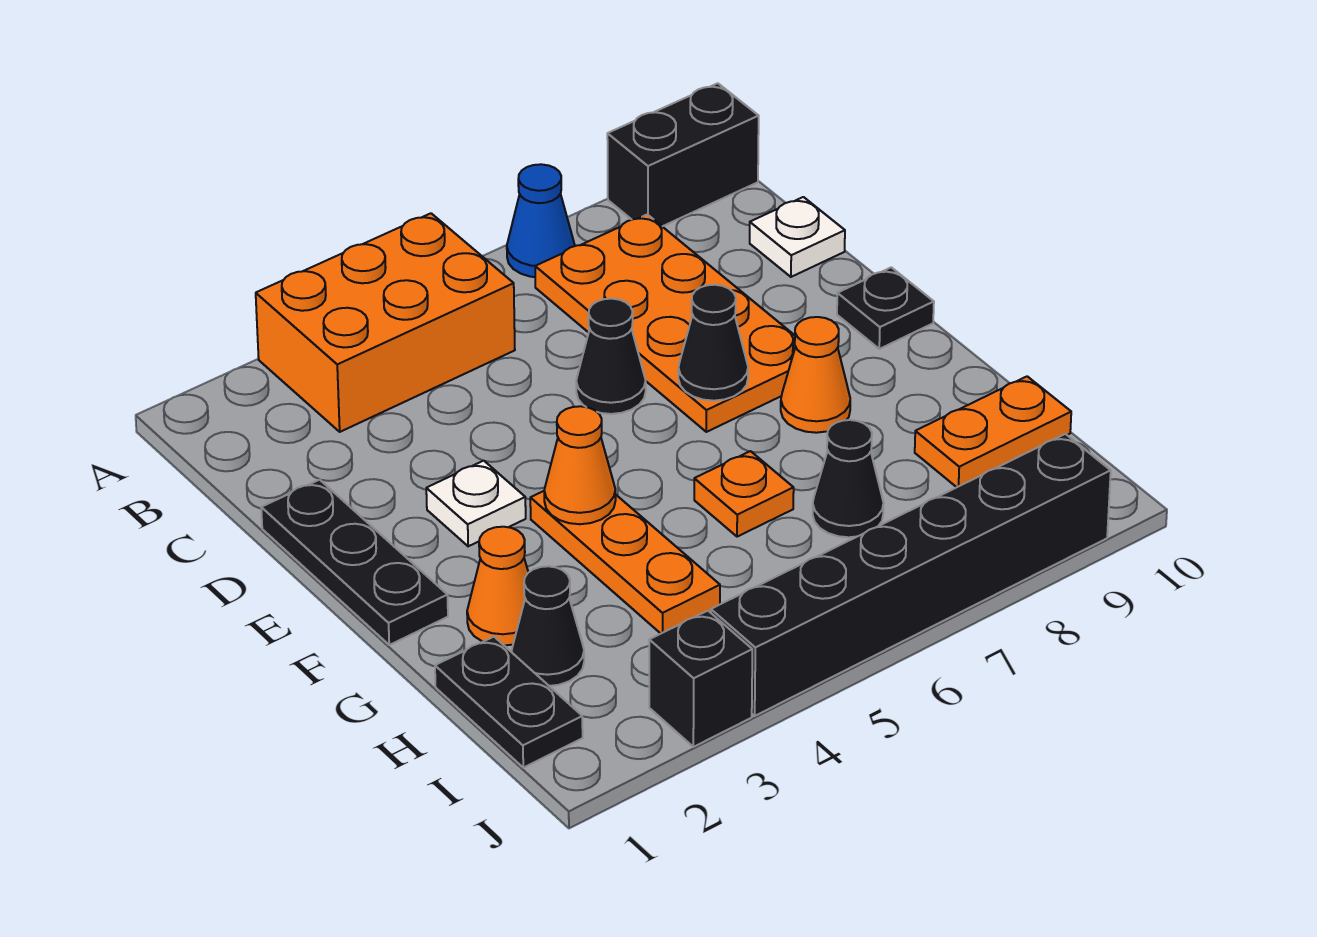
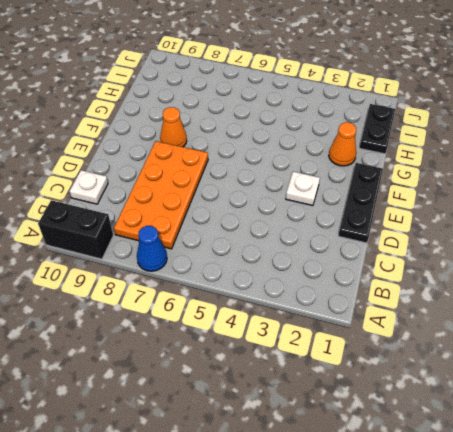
none -> orange 2x3 brick [256,213,515,432]
none -> black 1x1 cone [576,299,646,414]
none -> black 1x1 plate [837,267,934,349]

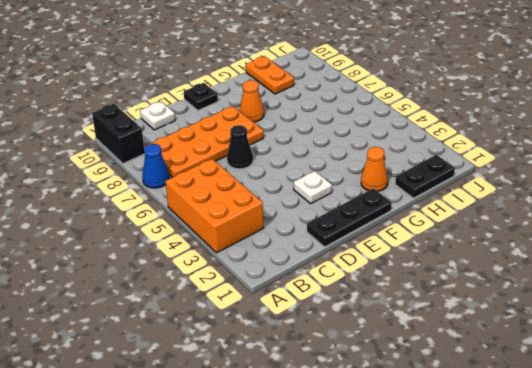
none -> orange 1x3 plate [530,491,720,633]
none -> orange 1x1 plate [694,451,794,537]
none -> black 1x1 cone [512,566,584,686]

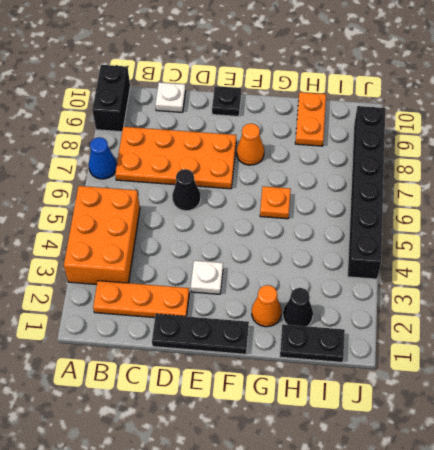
orange 1x3 plate [93,281,189,318] -> orange 1x3 plate moved to [530,491,720,633]
none -> black 1x1 cone [813,420,884,537]
none -> black 1x1 brick [649,611,752,747]
none -> black 1x1 cone [678,285,748,401]

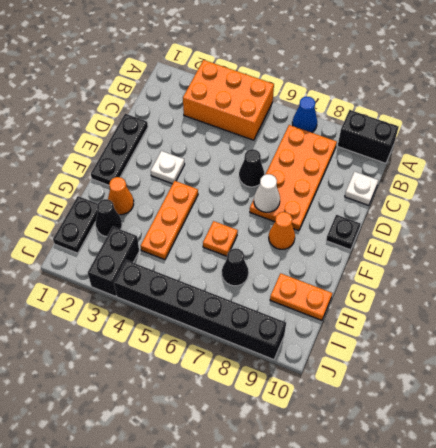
white 1x1 cone [254,174,280,212] -> black 1x1 cone [678,285,748,401]
black 1x2 brick [88,227,139,296] -> black 1x1 brick [649,611,752,747]
none -> orange 1x1 cone [544,406,616,524]

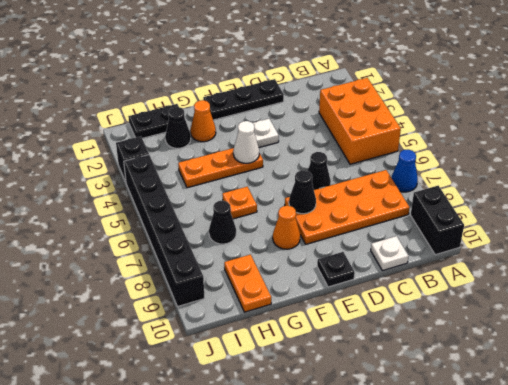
white 1x1 cone [233,121,259,163] -> orange 1x1 cone [544,406,616,524]

